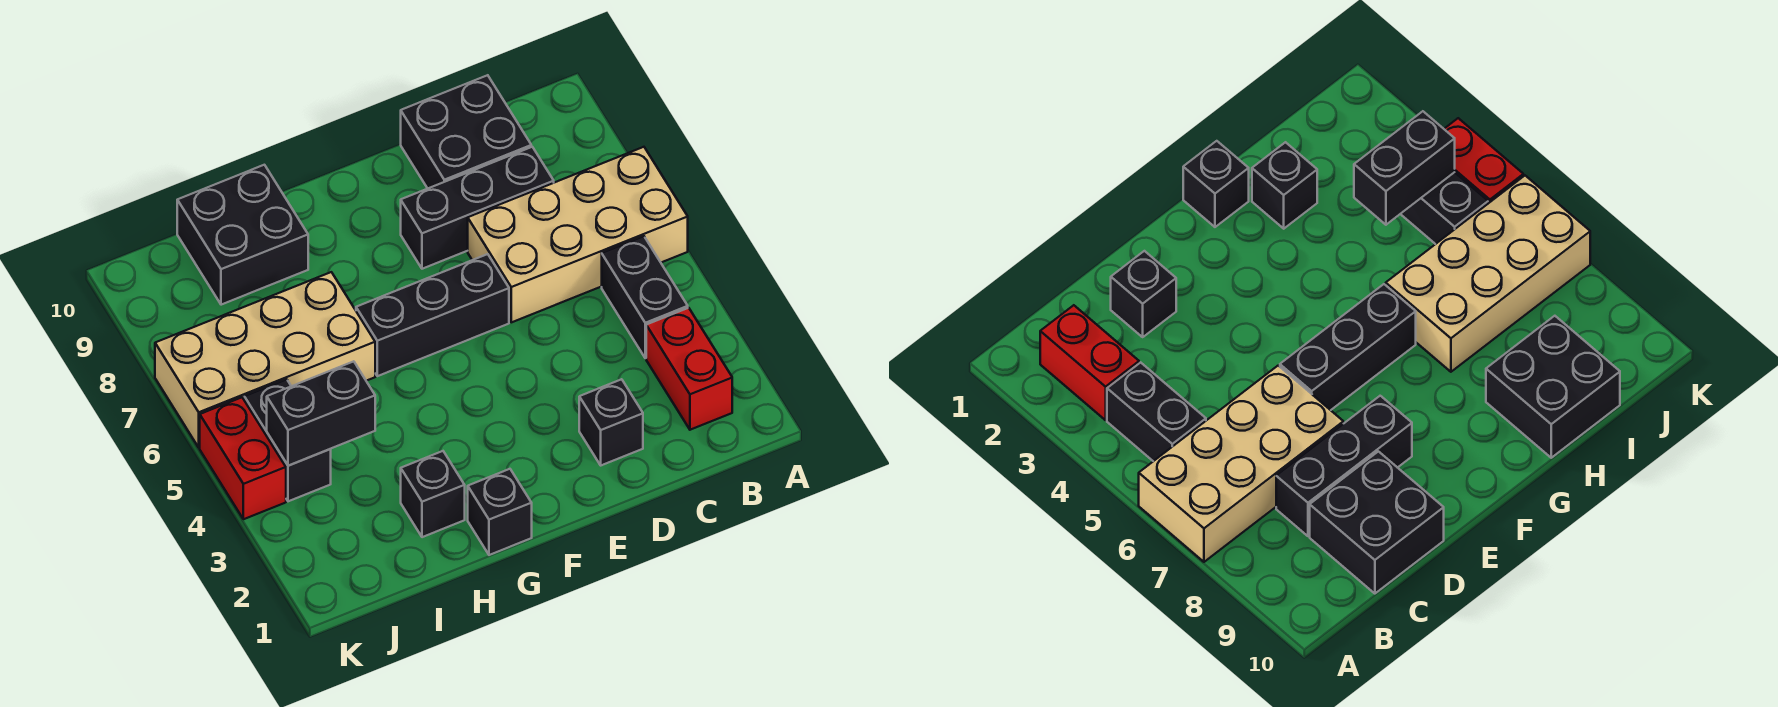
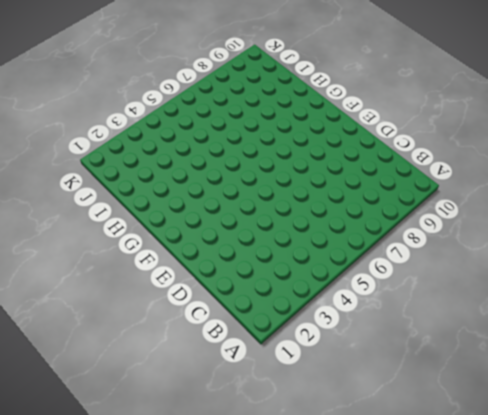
none -> tan 2x4 brick [468,147,688,322]
none -> red 1x2 brick [646,308,732,430]
none -> black 1x2 brick [602,236,688,358]

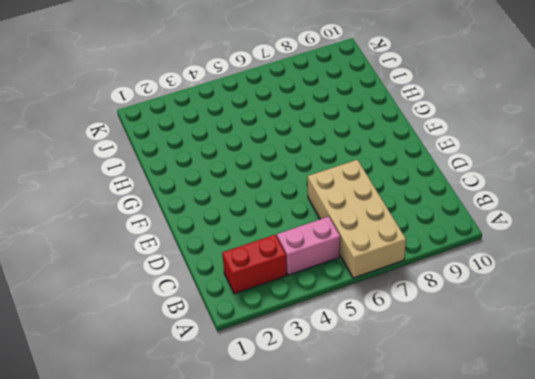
pink 1x2 brick [277,217,340,275] -> black 1x2 brick [602,236,688,358]
none -> black 1x3 brick [401,147,554,269]
none -> black 2x2 brick [401,75,531,188]
none -> black 1x1 brick [579,379,643,465]

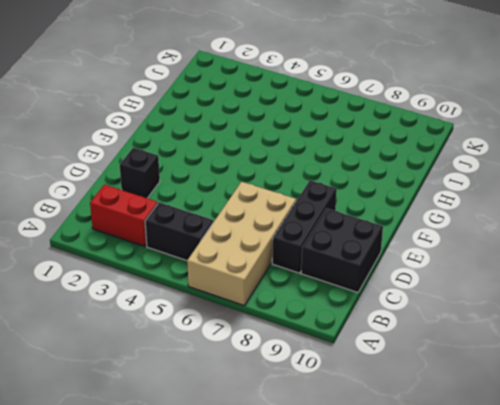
none -> black 1x3 brick [356,254,509,376]
none -> black 1x1 brick [468,469,532,555]
none -> black 1x1 brick [401,451,465,537]

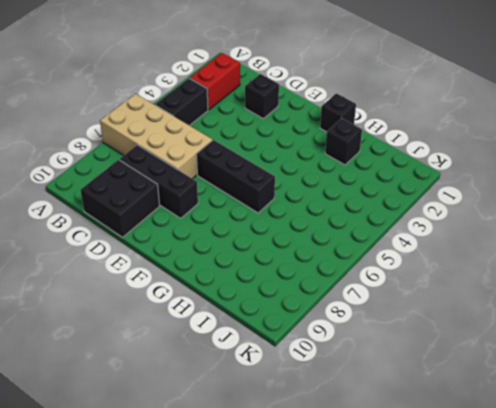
none -> tan 2x4 brick [155,272,375,448]
none -> black 2x2 brick [177,165,308,305]
none -> black 1x2 brick [244,379,331,501]

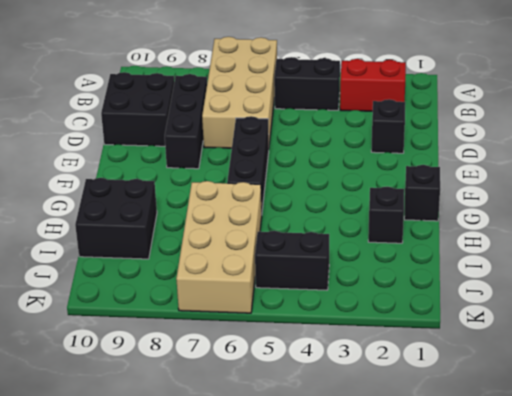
none -> red 1x2 brick [200,397,286,519]
none -> black 1x2 brick [267,361,375,466]

